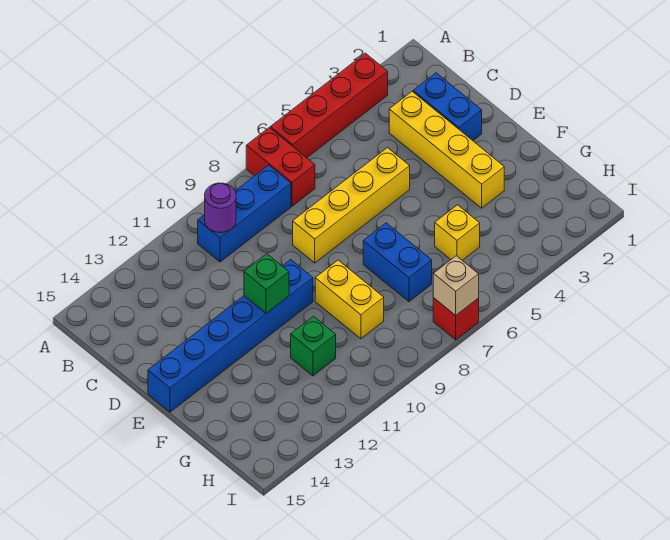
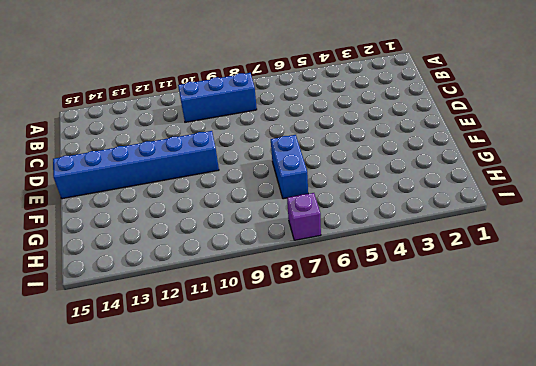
purple 1x1 brick [287,193,321,240] -> red 1x1 brick [433,298,479,340]
none -> red 1x4 brick [270,53,388,158]
none -> red 1x2 brick [246,128,315,206]
none -> blue 1x2 brick [413,73,482,141]

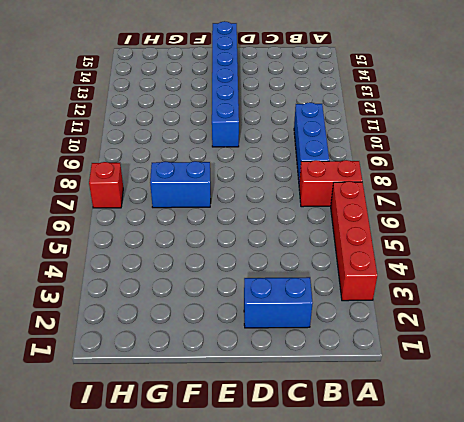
none -> yellow 1x4 brick [389,92,504,208]
none -> yellow 1x4 brick [293,148,410,263]
none -> yellow 1x2 brick [315,260,384,339]

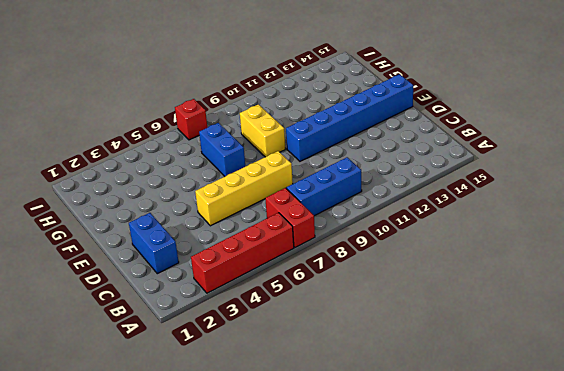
none -> yellow 1x4 brick [389,92,504,208]
none -> yellow 1x1 brick [435,205,480,260]
none -> green 1x1 brick [291,316,336,376]

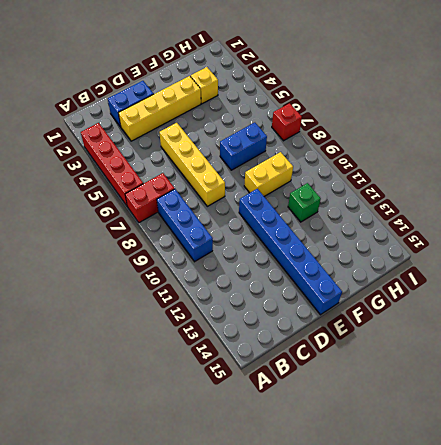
yellow 1x1 brick [191,67,218,104] -> yellow 1x1 brick moved to [435,205,480,260]
none -> purple 1x1 round brick [205,183,236,232]
none -> green 1x1 brick [244,254,289,313]
none -> tan 1x1 brick [433,256,479,315]

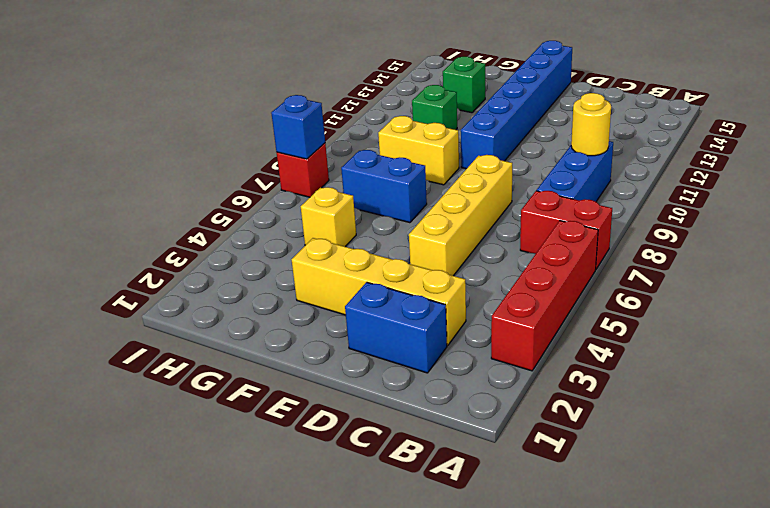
yellow 1x1 round brick [571,93,611,156] -> purple 1x1 round brick [205,183,236,232]
green 1x1 brick [443,57,485,113] -> green 1x1 brick moved to [244,254,289,313]
blue 1x1 brick [271,95,325,159] -> tan 1x1 brick [433,256,479,315]

